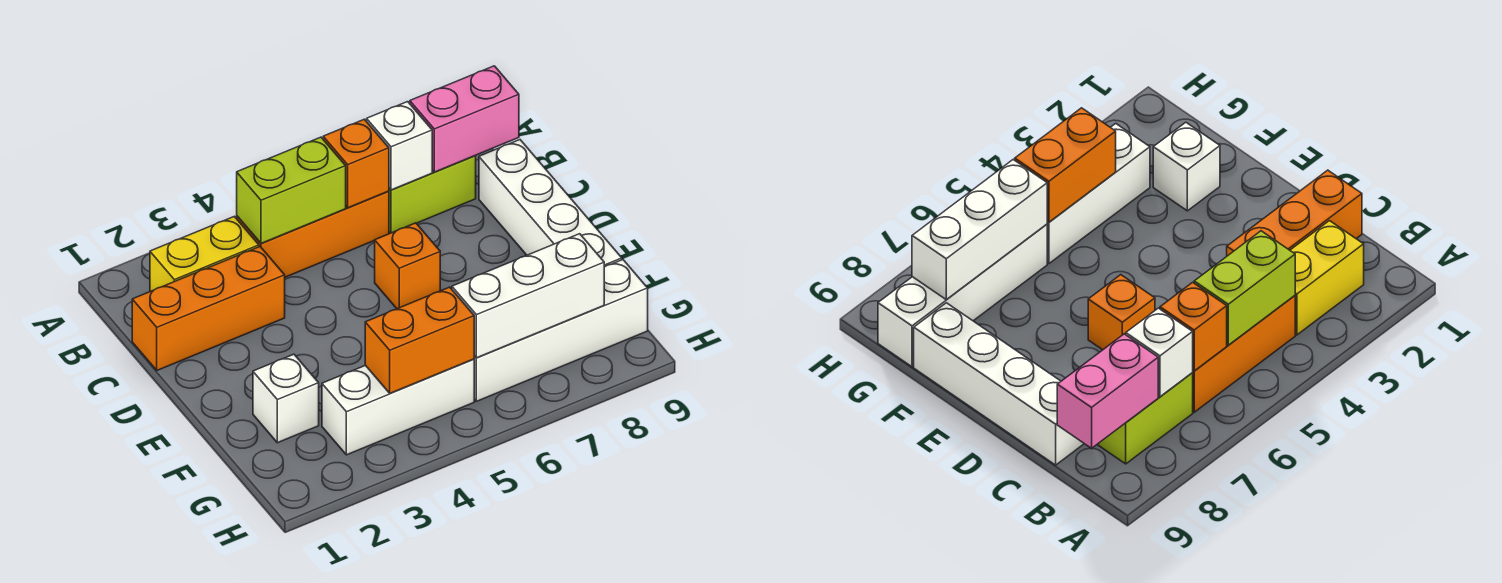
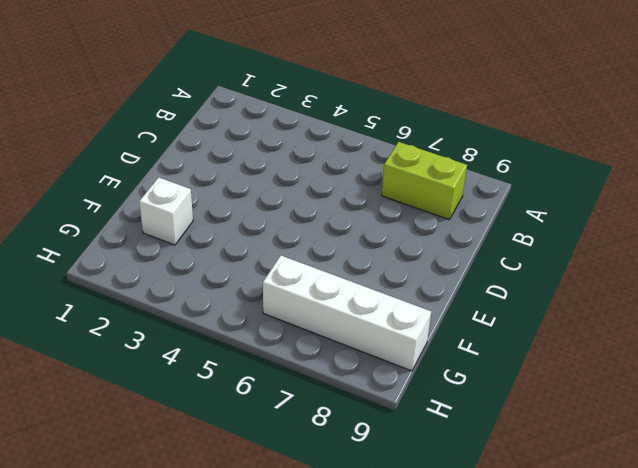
none -> yellow 1x2 brick [150,216,259,291]
none -> orange 1x3 brick [237,191,389,277]
none -> orange 1x3 brick [132,247,285,370]

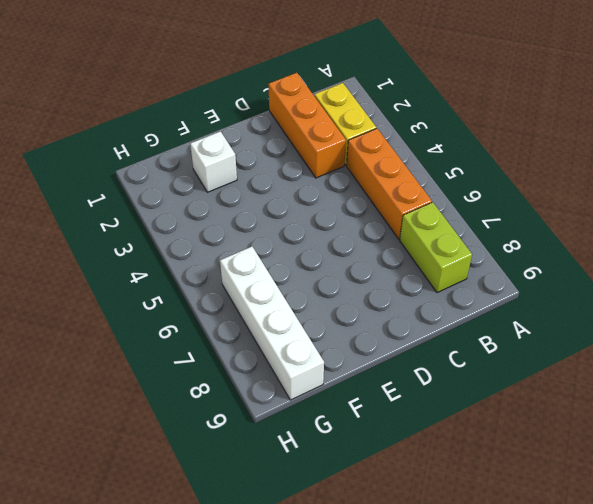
none -> white 1x4 brick [479,140,622,267]
none -> orange 1x1 brick [375,223,440,309]
none -> white 1x3 brick [322,359,474,455]

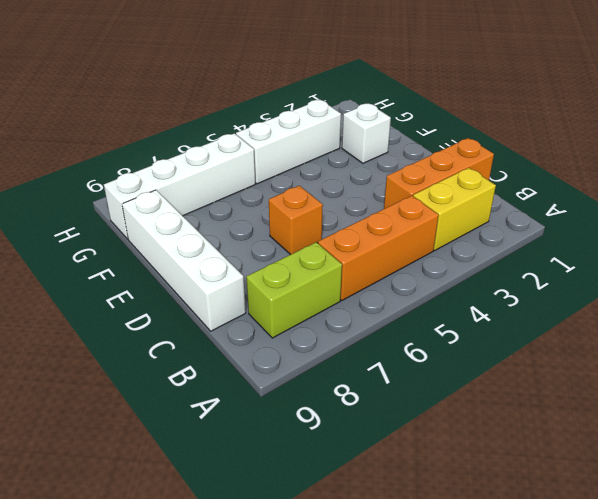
none -> lime 1x2 brick [237,137,346,243]
none -> orange 1x1 brick [323,119,389,208]
none -> white 1x1 brick [367,102,432,190]

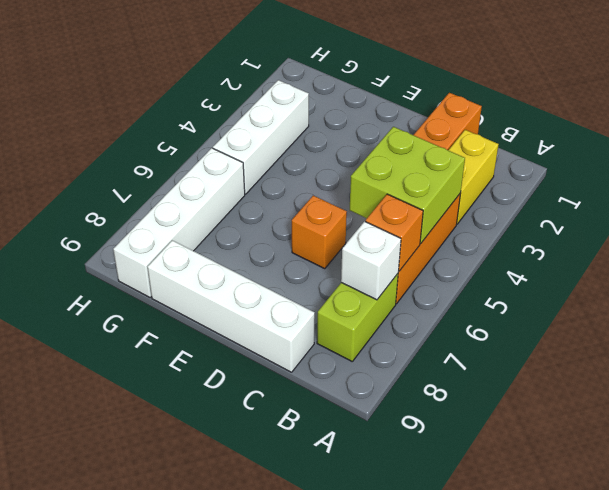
lime 2x2 brick [350,127,465,244] -> lime 1x2 brick [237,137,346,243]
none -> white 1x1 brick [253,354,319,443]
none -> pink 1x2 brick [410,66,519,172]
none -> orange 1x2 brick [365,287,474,393]

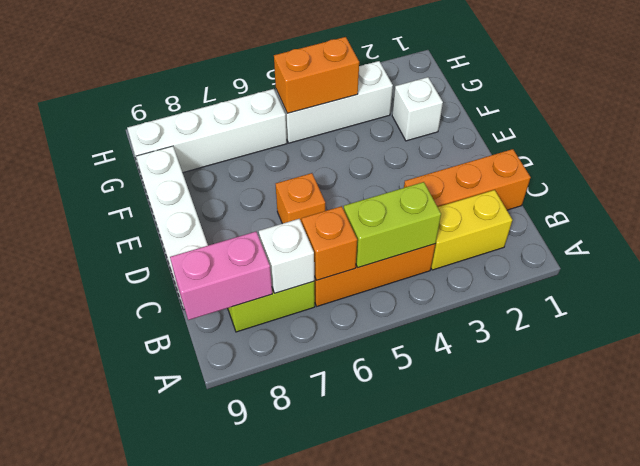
none -> white 1x3 brick [452,234,604,358]

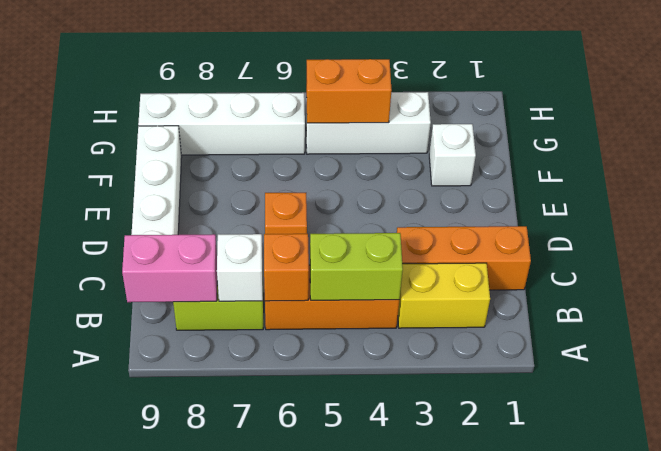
none -> white 1x3 brick [452,234,604,358]

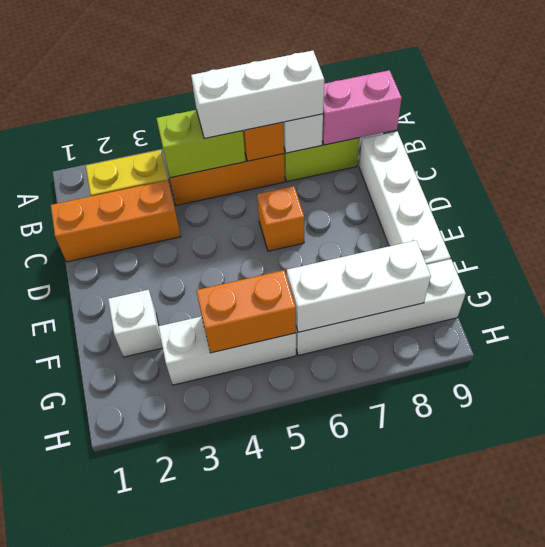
white 1x3 brick [191,51,324,139] -> none

